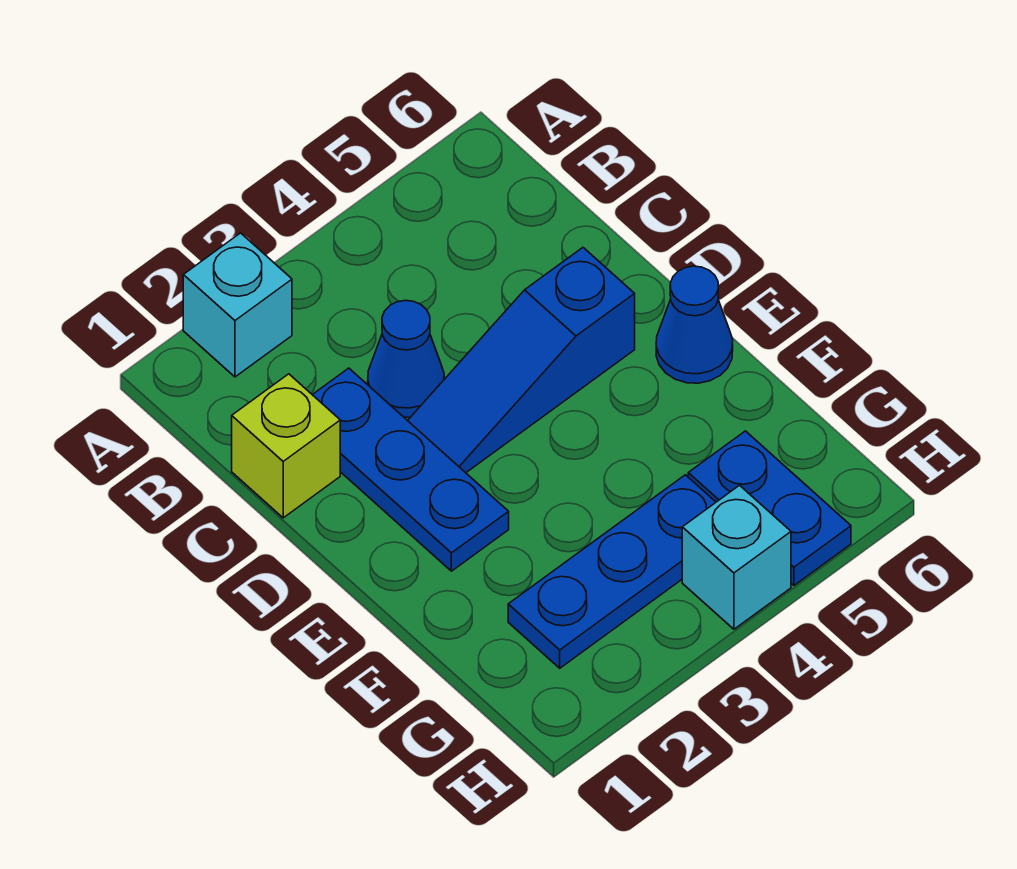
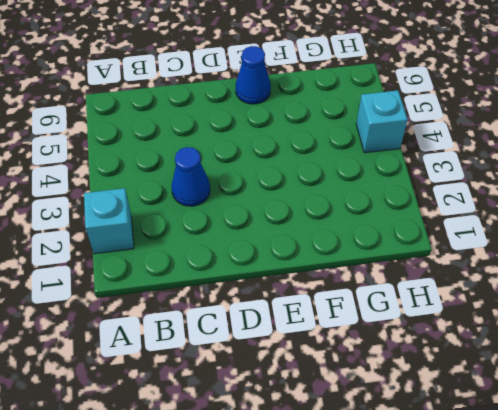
none -> lime 1x1 brick [232,374,340,518]
none -> blue 1x3 plate [313,368,509,571]

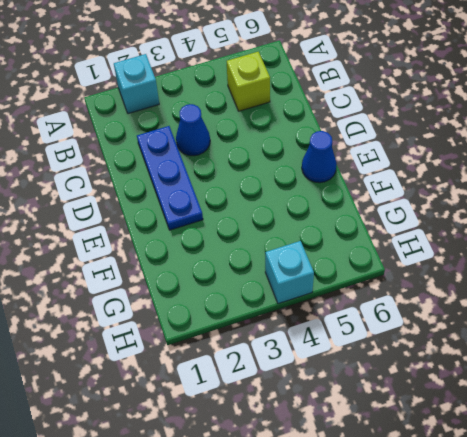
lime 1x1 brick [227,52,270,111] -> lime 1x1 brick moved to [232,374,340,518]
none -> blue 1x3 slope [408,248,635,473]
none -> blue 1x3 plate [508,475,716,668]

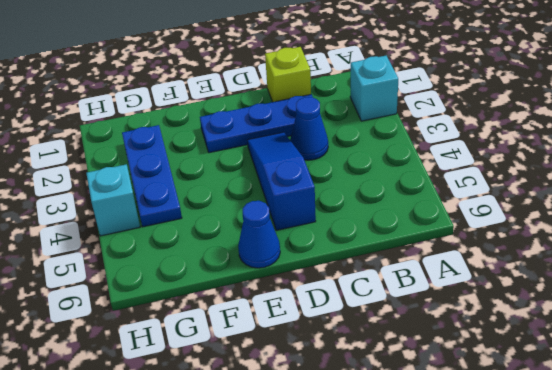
none -> blue 1x2 plate [688,431,851,585]

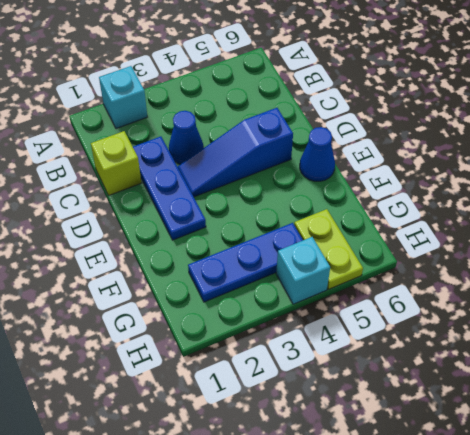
lime 1x2 plate [294,209,363,289] -> blue 1x2 plate [688,431,851,585]

